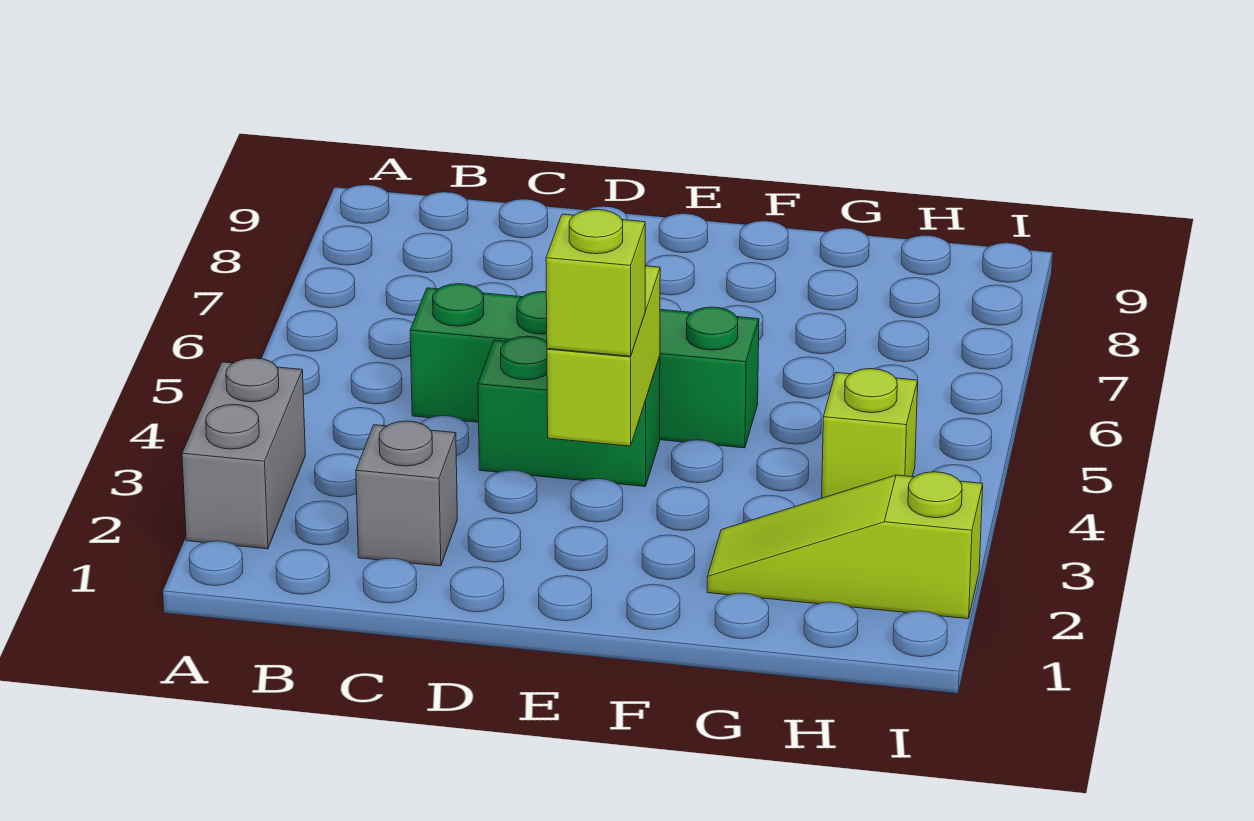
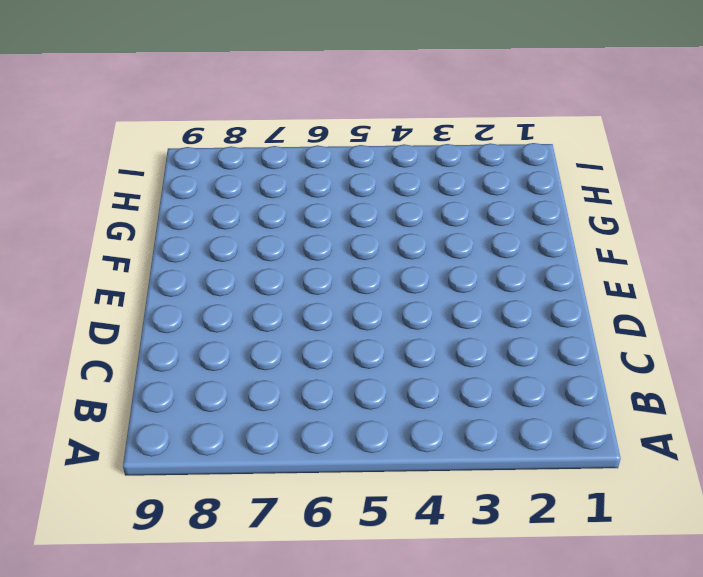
none -> grey 1x2 brick [182,358,305,549]
none -> grey 1x1 brick [356,421,457,566]

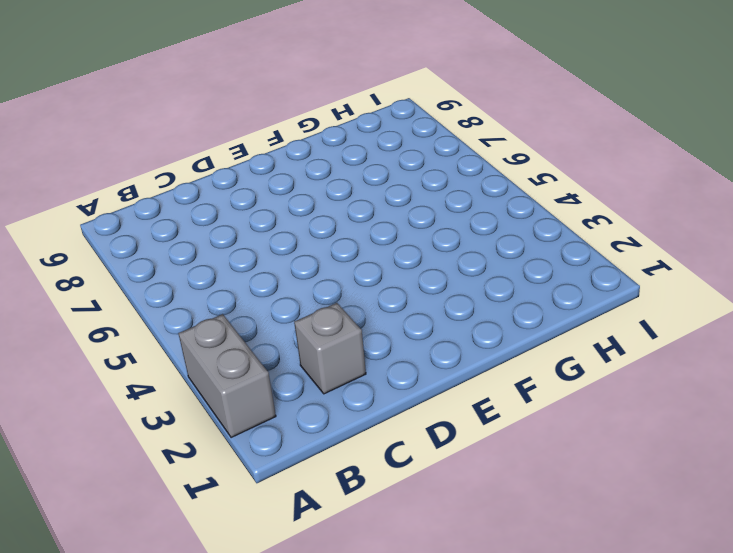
none -> green 1x4 brick [410,284,759,448]
none -> green 1x2 brick [478,336,660,486]

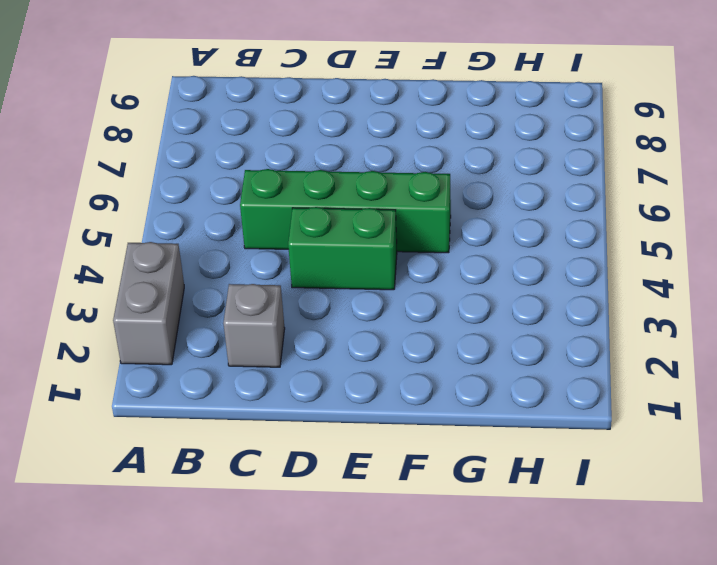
none -> lime 1x3 slope [707,472,983,619]
none -> lime 1x1 brick [822,369,918,498]

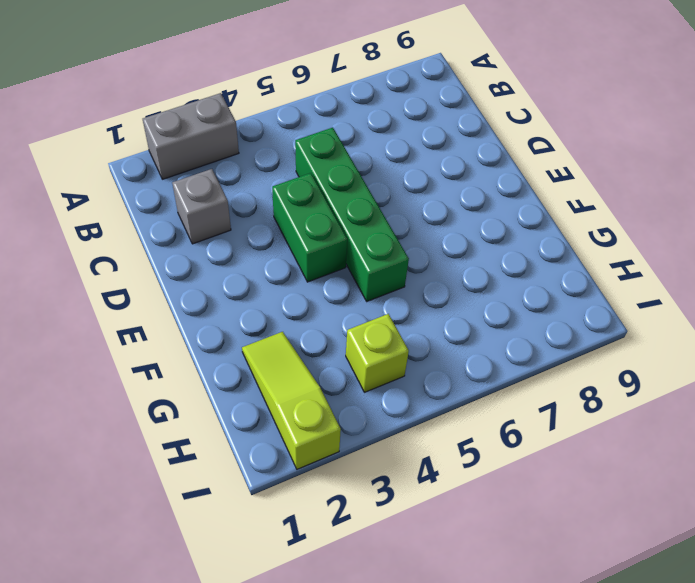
none -> lime 1x2 brick [547,266,660,446]
none -> lime 1x1 brick [546,210,645,356]

